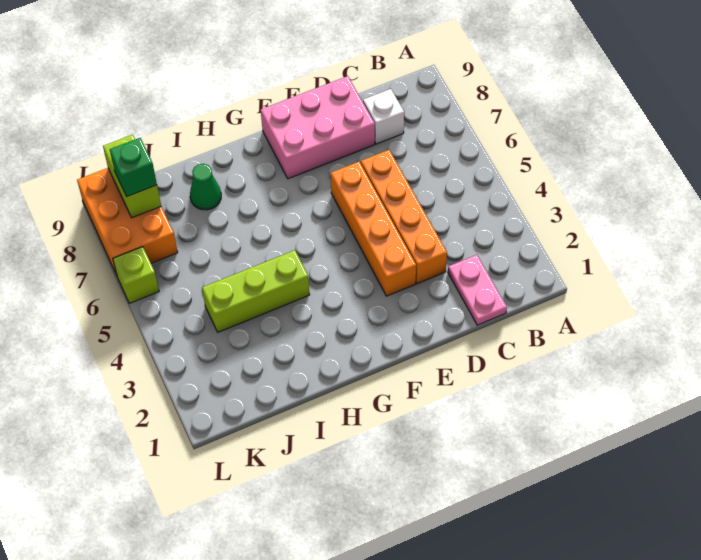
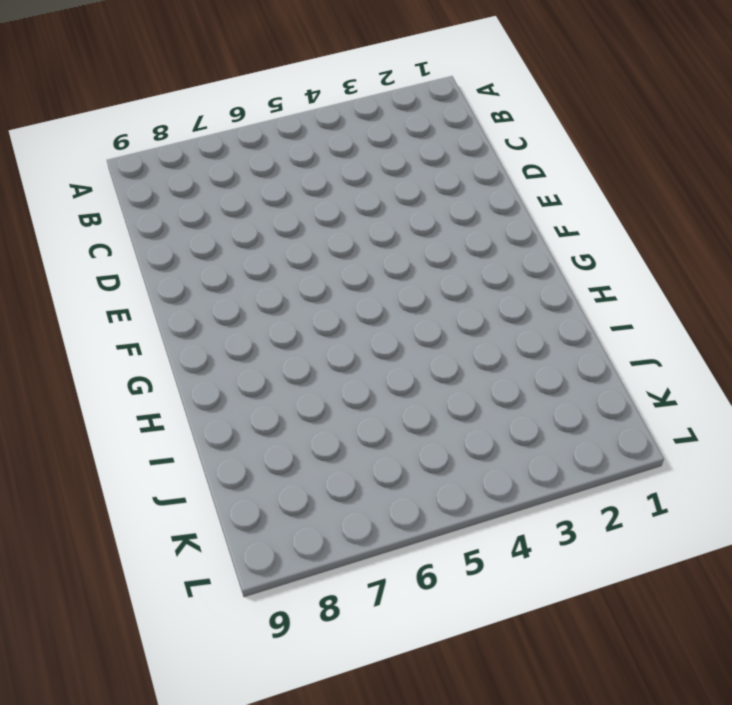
none -> pink 1x2 plate [448,255,507,325]
none -> white 1x1 brick [363,89,404,144]

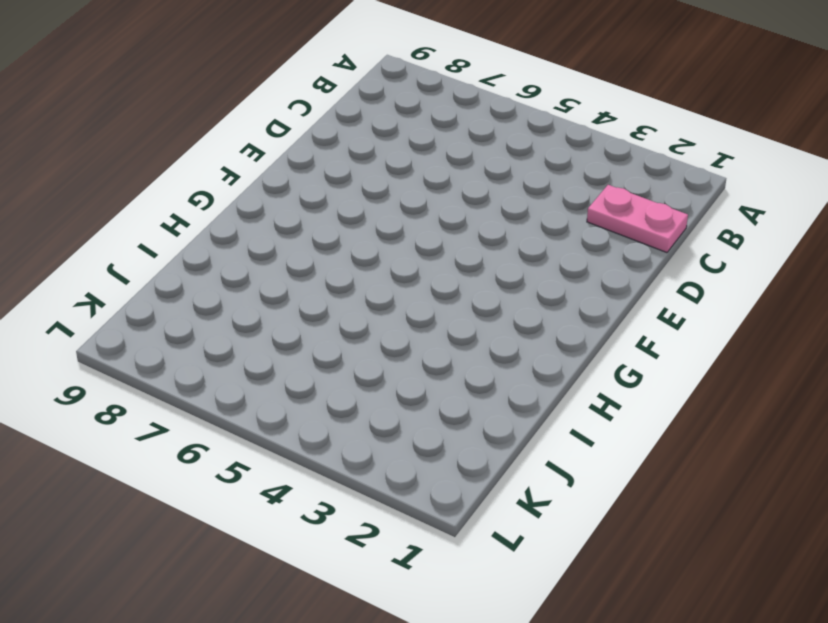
none -> white 1x1 brick [363,89,404,144]
none -> orange 1x4 brick [361,150,447,284]

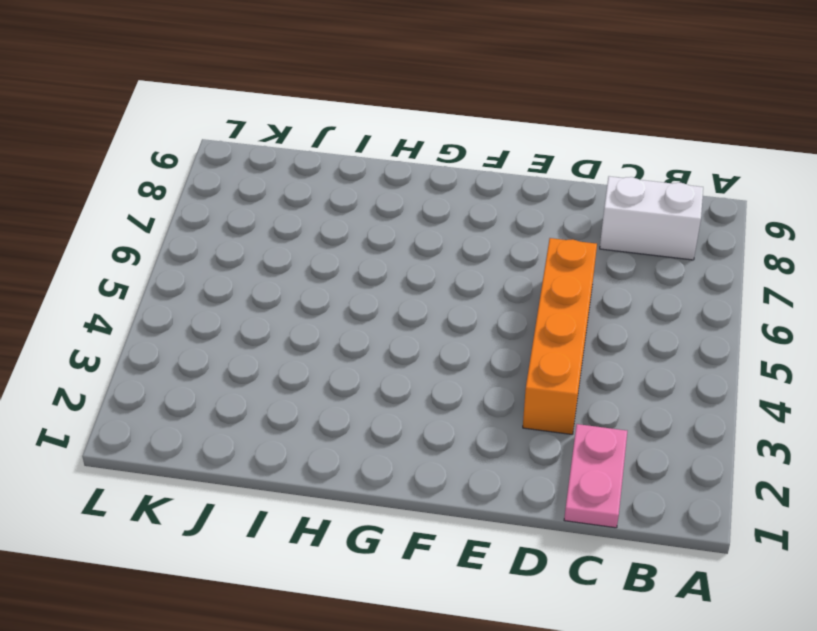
white 1x2 brick [600,176,703,260] -> white 1x1 brick [363,89,404,144]
none -> pink 2x3 brick [261,76,375,179]
none -> orange 1x4 brick [331,161,416,296]

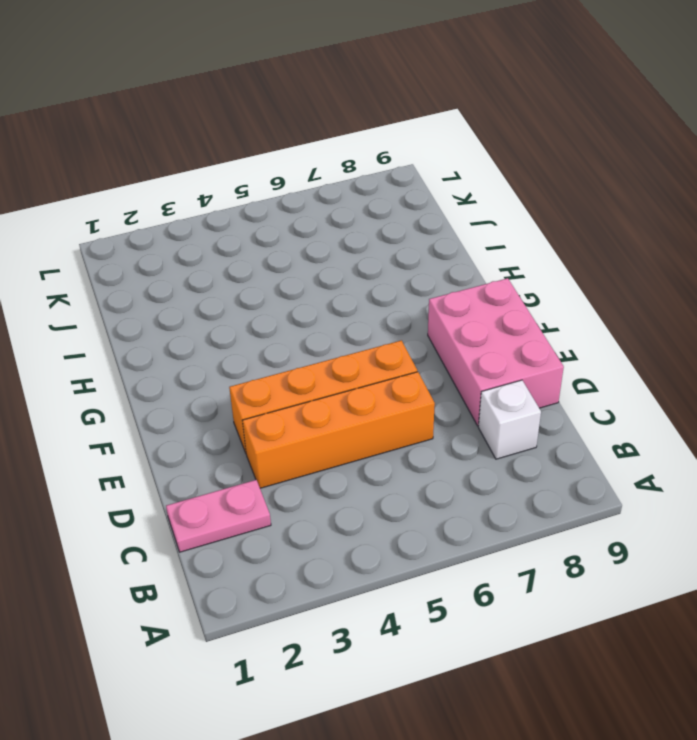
none -> lime 1x3 brick [202,250,310,332]
none -> green 1x1 cone [190,164,221,210]

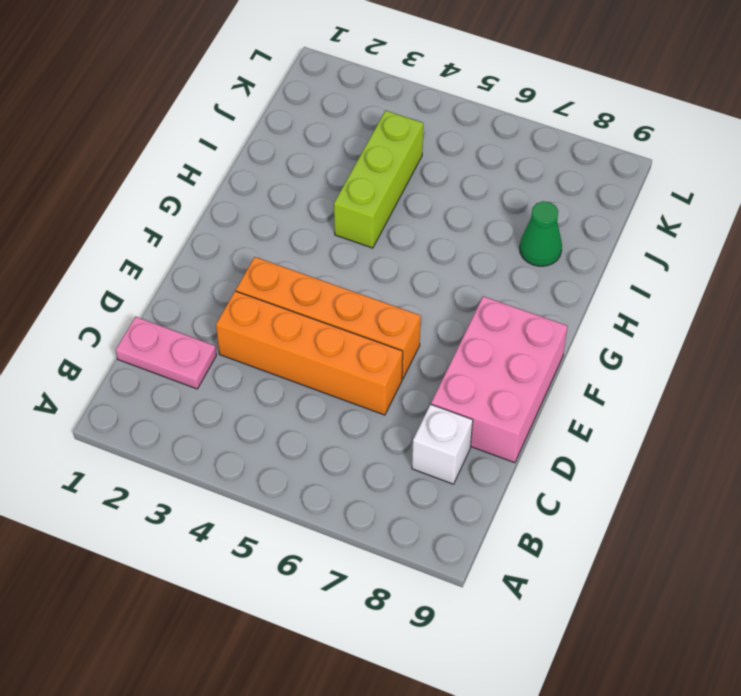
none -> orange 2x3 brick [77,168,178,275]
none -> lime 1x1 brick [113,247,159,303]

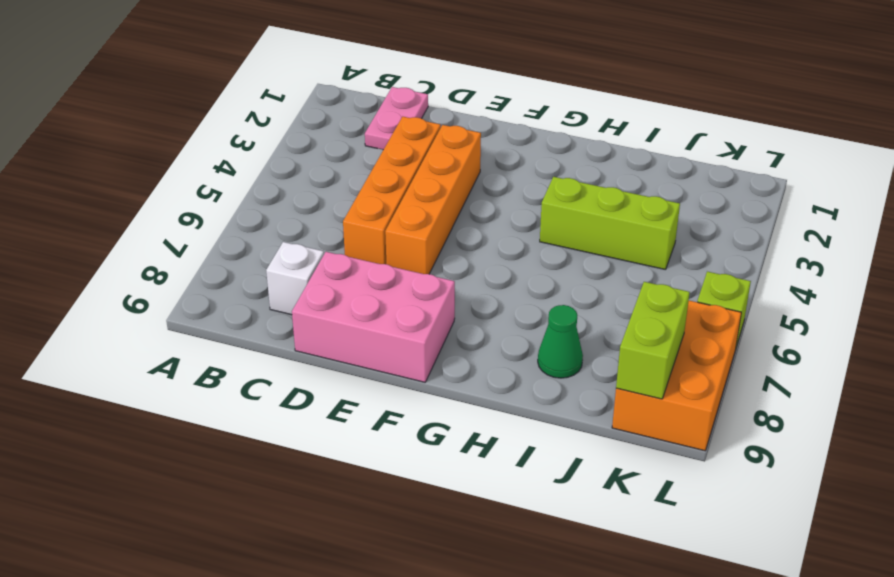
none -> green 1x1 brick [110,138,157,197]

